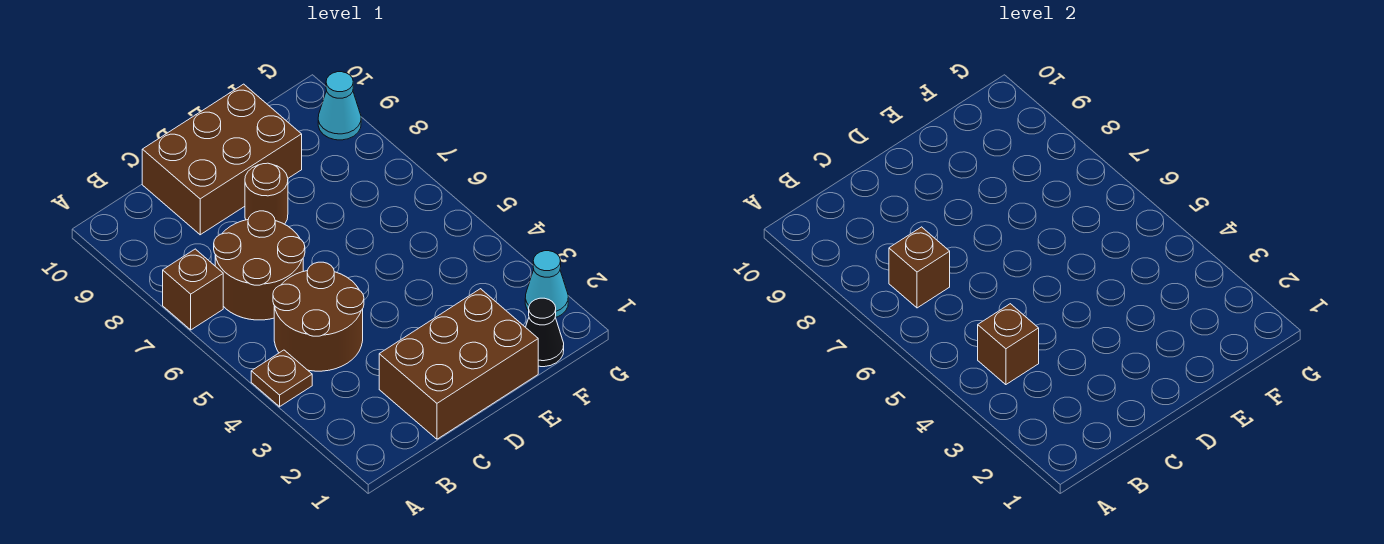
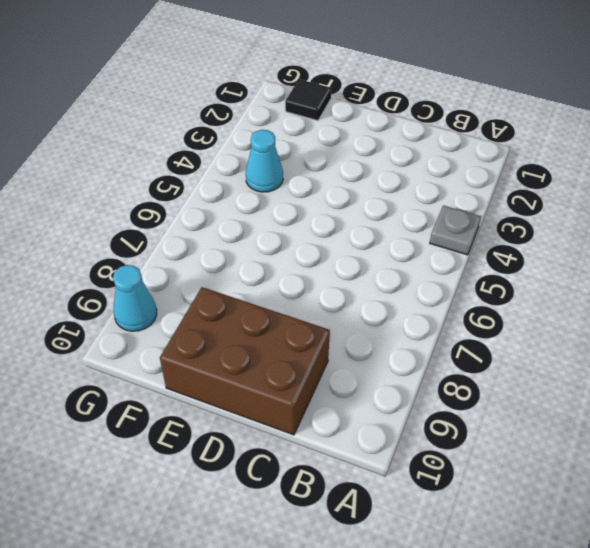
grey 1x1 plate [430,205,481,255] -> brown 1x1 plate [251,350,312,407]
black 1x1 tile [285,79,331,120] -> black 1x1 cone [526,298,564,367]
cyan 1x1 cone [246,130,283,192] -> cyan 1x1 cone moved to [525,251,568,318]
none -> brown 1x1 brick [163,249,223,330]
none -> brown 2x2 round brick [273,262,364,371]
none -> brown 2x2 round brick [214,211,305,320]

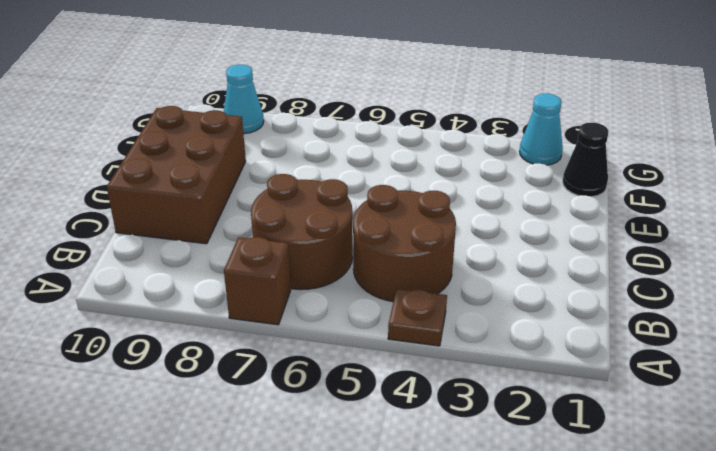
none -> brown 2x3 brick [379,289,538,439]
none -> brown 1x1 round brick [245,163,288,224]
none -> brown 1x1 brick [978,304,1039,385]

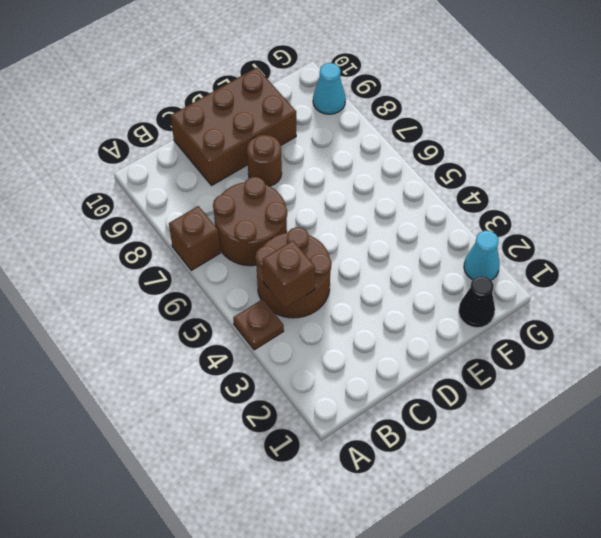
none -> brown 2x3 brick [379,289,538,439]
none -> brown 1x1 brick [889,227,950,308]

